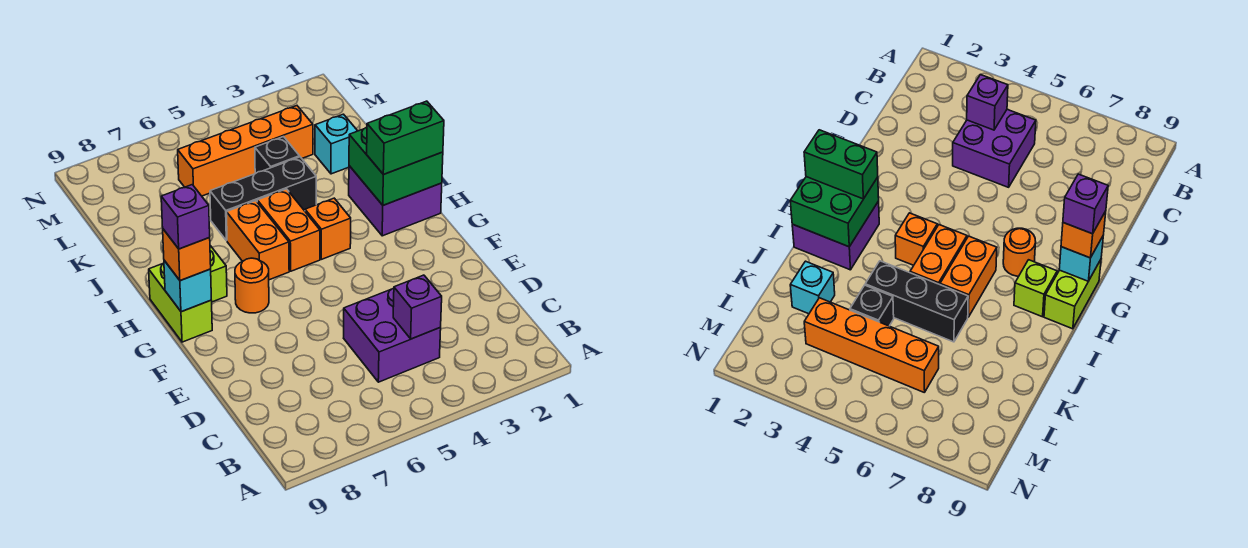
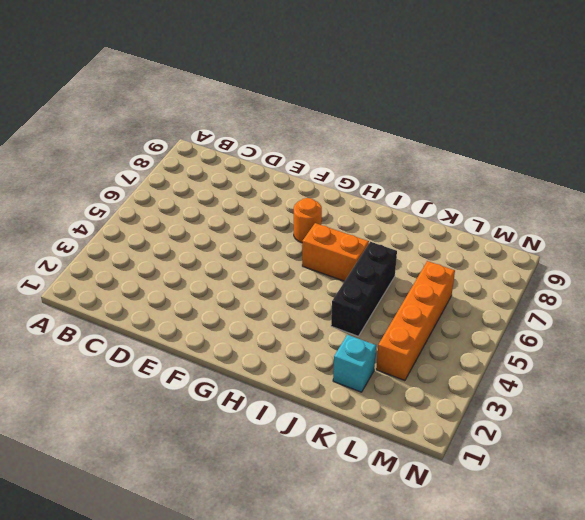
none -> purple 2x2 brick [344,288,441,382]
none -> lime 1x2 brick [149,263,212,342]
none -> purple 2x2 brick [349,166,442,236]

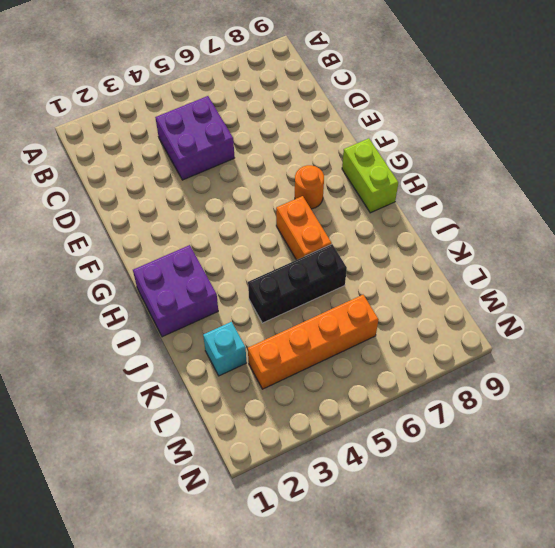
none -> orange 1x1 brick [305,198,351,259]
none -> orange 1x2 brick [257,189,320,271]
none -> lime 1x1 brick [210,246,227,302]

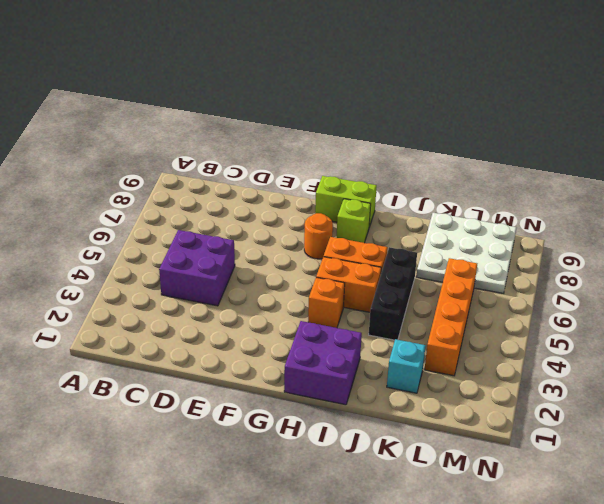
white 3x3 plate [416,213,517,293] -> none
none -> black 1x1 brick [255,137,300,174]
none -> purple 1x1 brick [393,275,442,339]
none -> cyan 1x1 brick [164,260,211,312]

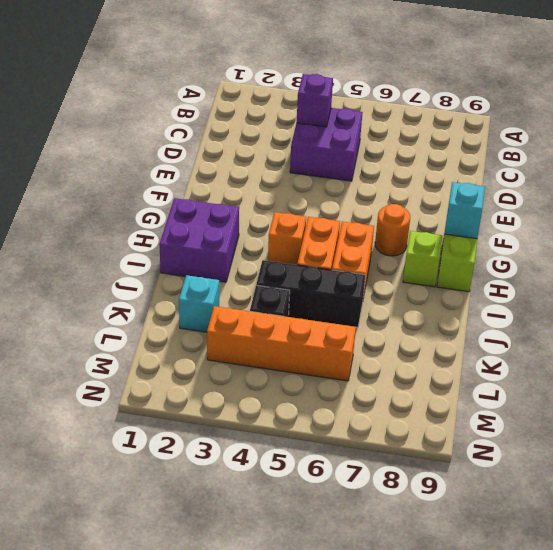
none -> green 2x2 brick [349,127,443,205]
none -> orange 1x1 brick [163,229,211,281]
none -> green 1x2 brick [367,101,444,174]

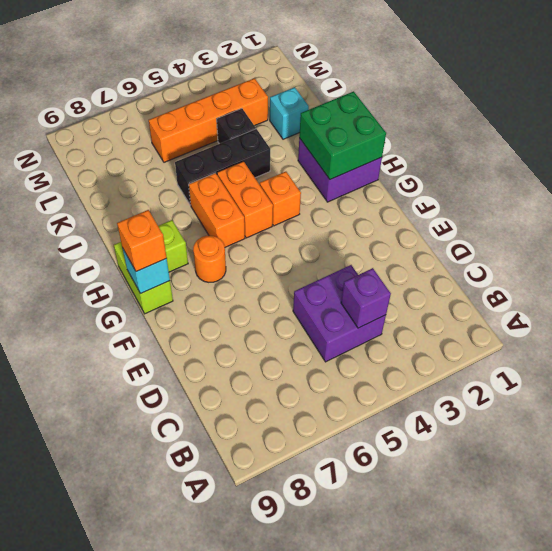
none -> green 1x2 brick [367,101,444,174]
none -> purple 1x1 brick [161,185,210,249]

